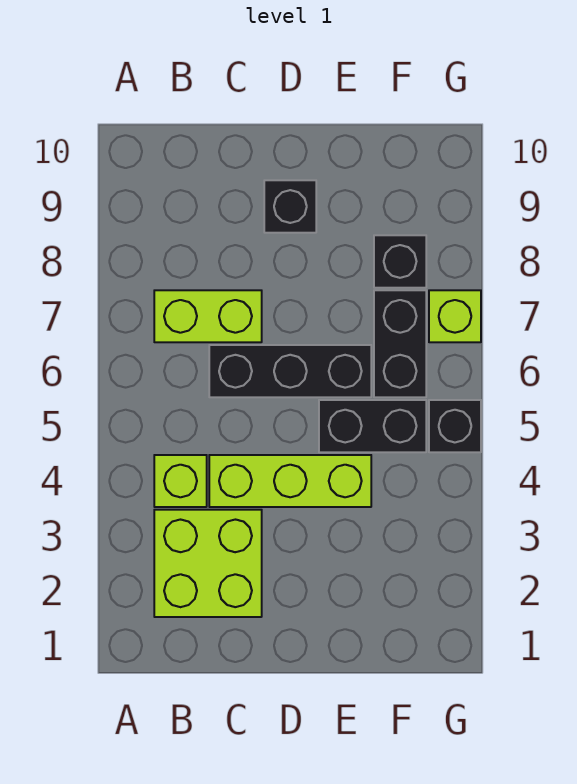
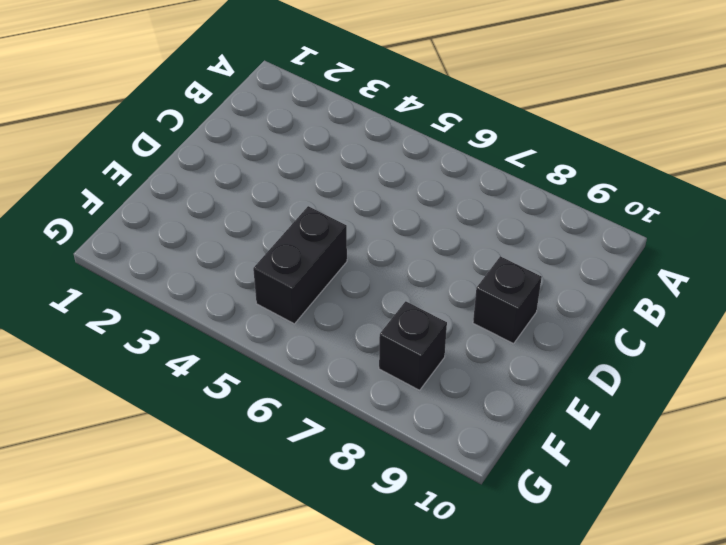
none -> lime 2x2 brick [154,510,262,617]
none -> lime 1x1 brick [154,455,207,507]

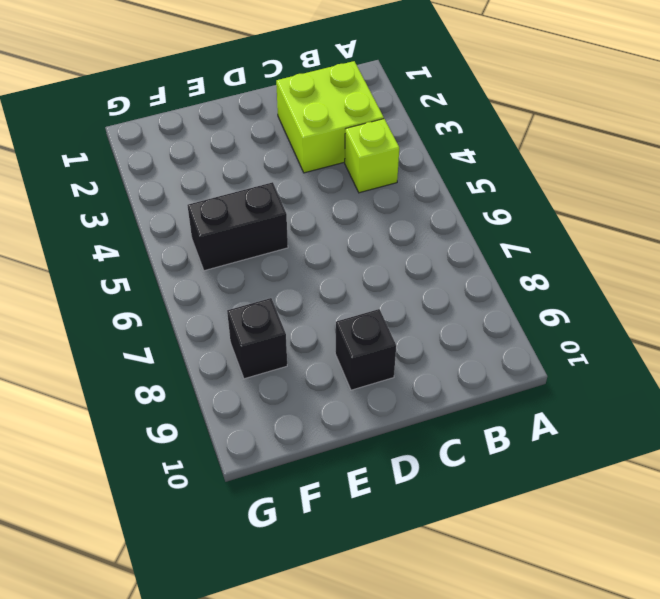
none -> lime 1x2 brick [154,290,262,342]
none -> lime 1x3 brick [209,455,371,507]

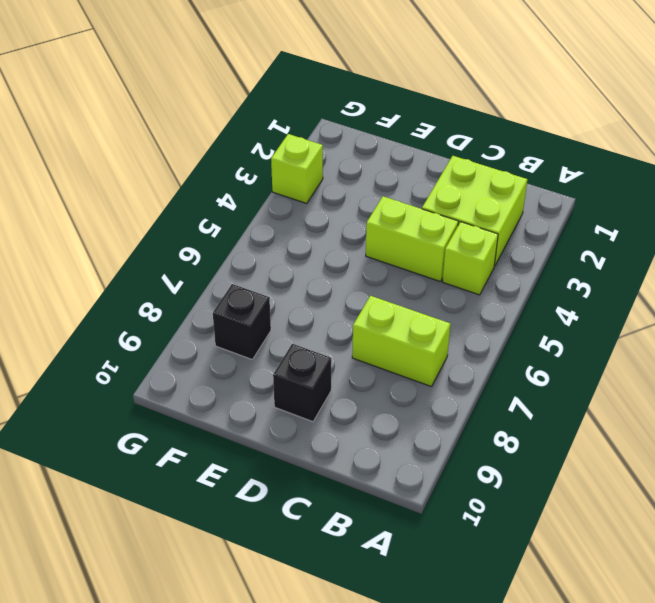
lime 1x2 brick [366,196,458,282] -> lime 1x3 brick [209,455,371,507]
lime 1x1 brick [271,134,323,203] -> lime 1x1 brick moved to [429,290,481,342]
none -> black 1x3 brick [209,345,371,397]
none -> black 1x2 brick [319,400,426,452]

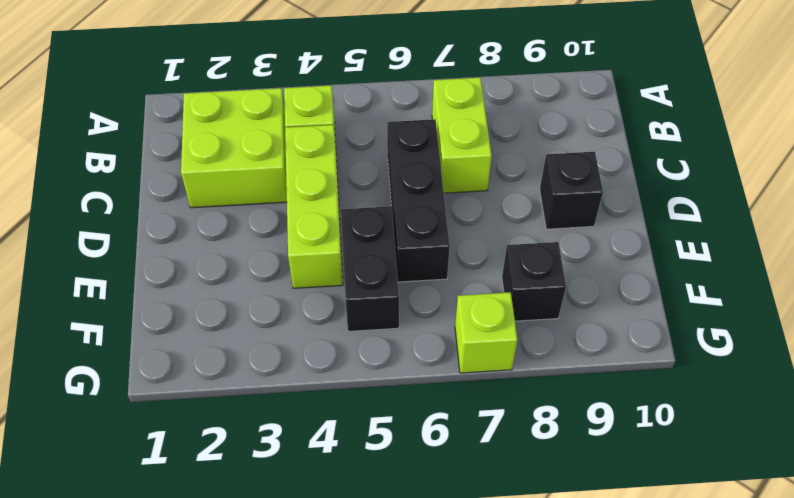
none -> black 1x2 brick [374,290,426,397]
none -> black 1x1 brick [429,400,481,452]

